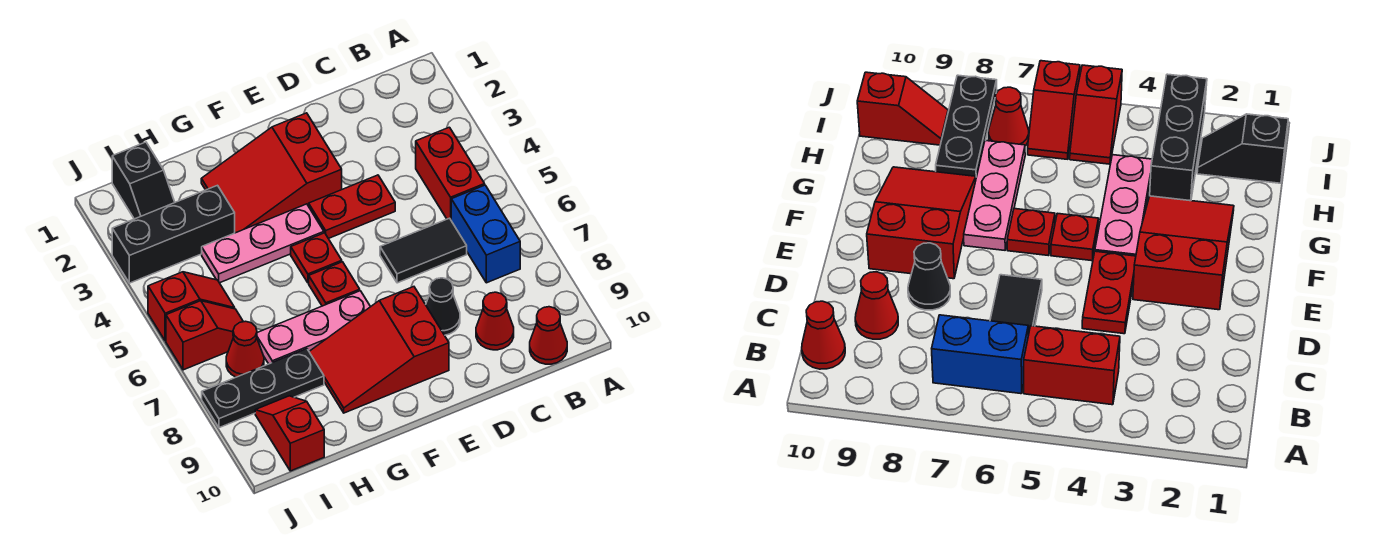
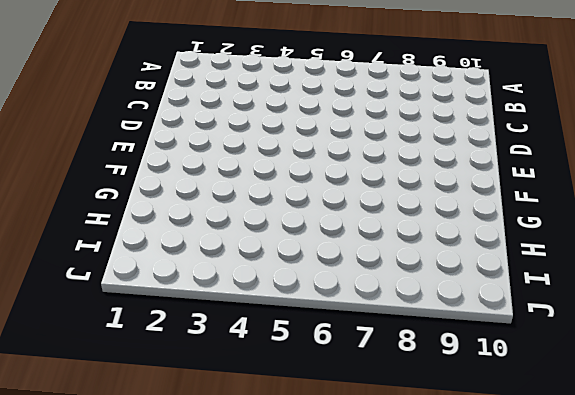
none -> red 1x2 brick [416,127,485,219]
none -> blue 1x2 brick [451,185,520,283]
none -> red 1x1 cone [530,307,567,364]

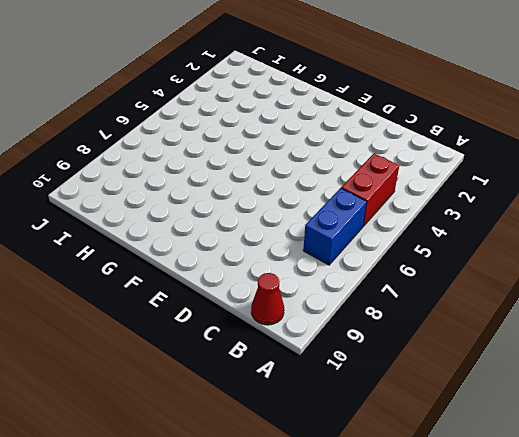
none -> black 1x2 tile [380,218,467,283]
none -> red 1x1 cone [476,292,514,350]
none -> red 1x2 plate [309,175,395,239]

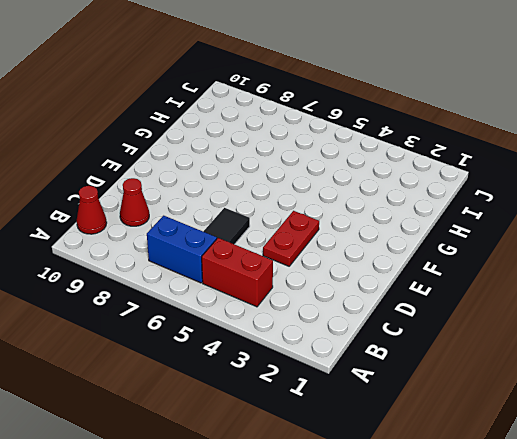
none -> black 1x1 cone [426,278,460,335]
none -> red 2x3 slope [201,113,342,233]
none -> red 2x3 slope [309,287,449,413]

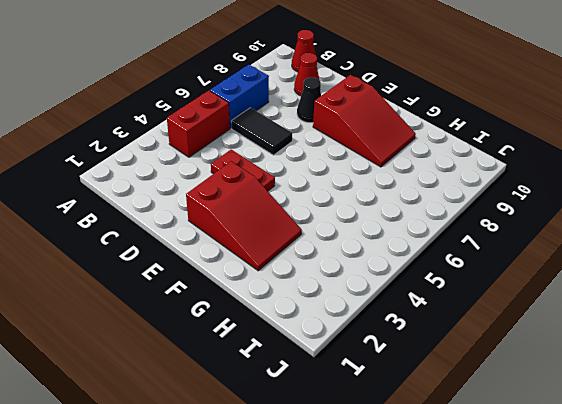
none -> pink 1x3 plate [202,204,324,283]
none -> red 1x1 plate [291,233,342,283]
none -> red 1x1 plate [309,262,360,306]

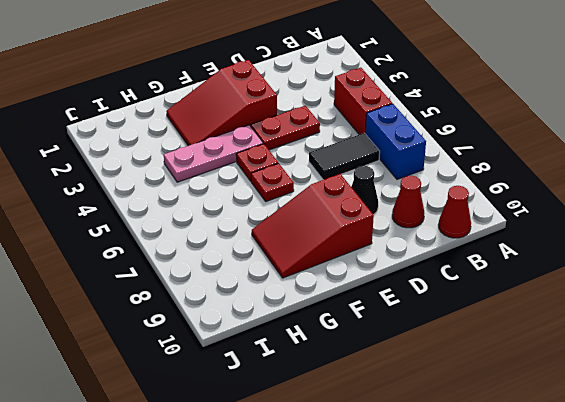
none -> pink 1x3 plate [257,291,370,364]
none -> black 1x3 brick [112,185,235,283]
none -> black 1x3 plate [202,349,324,428]

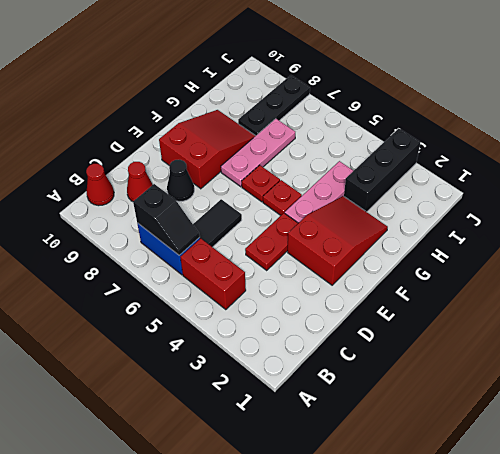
black 1x2 slope [133,184,200,255] -> black 1x2 slope turned to [112,142,175,219]
none -> red 1x2 slope [148,272,235,341]
none -> red 1x2 slope [166,301,243,370]
none -> red 1x1 cone [226,321,264,377]

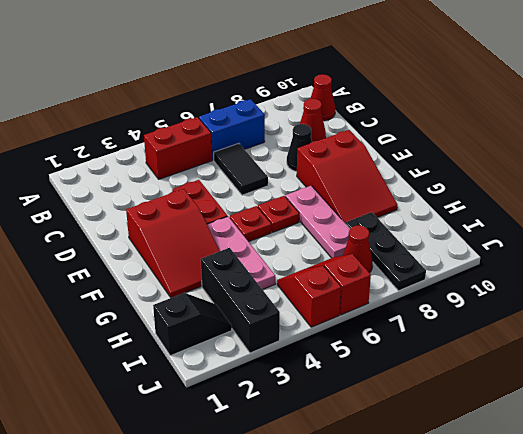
none -> red 1x2 slope [255,396,324,471]

